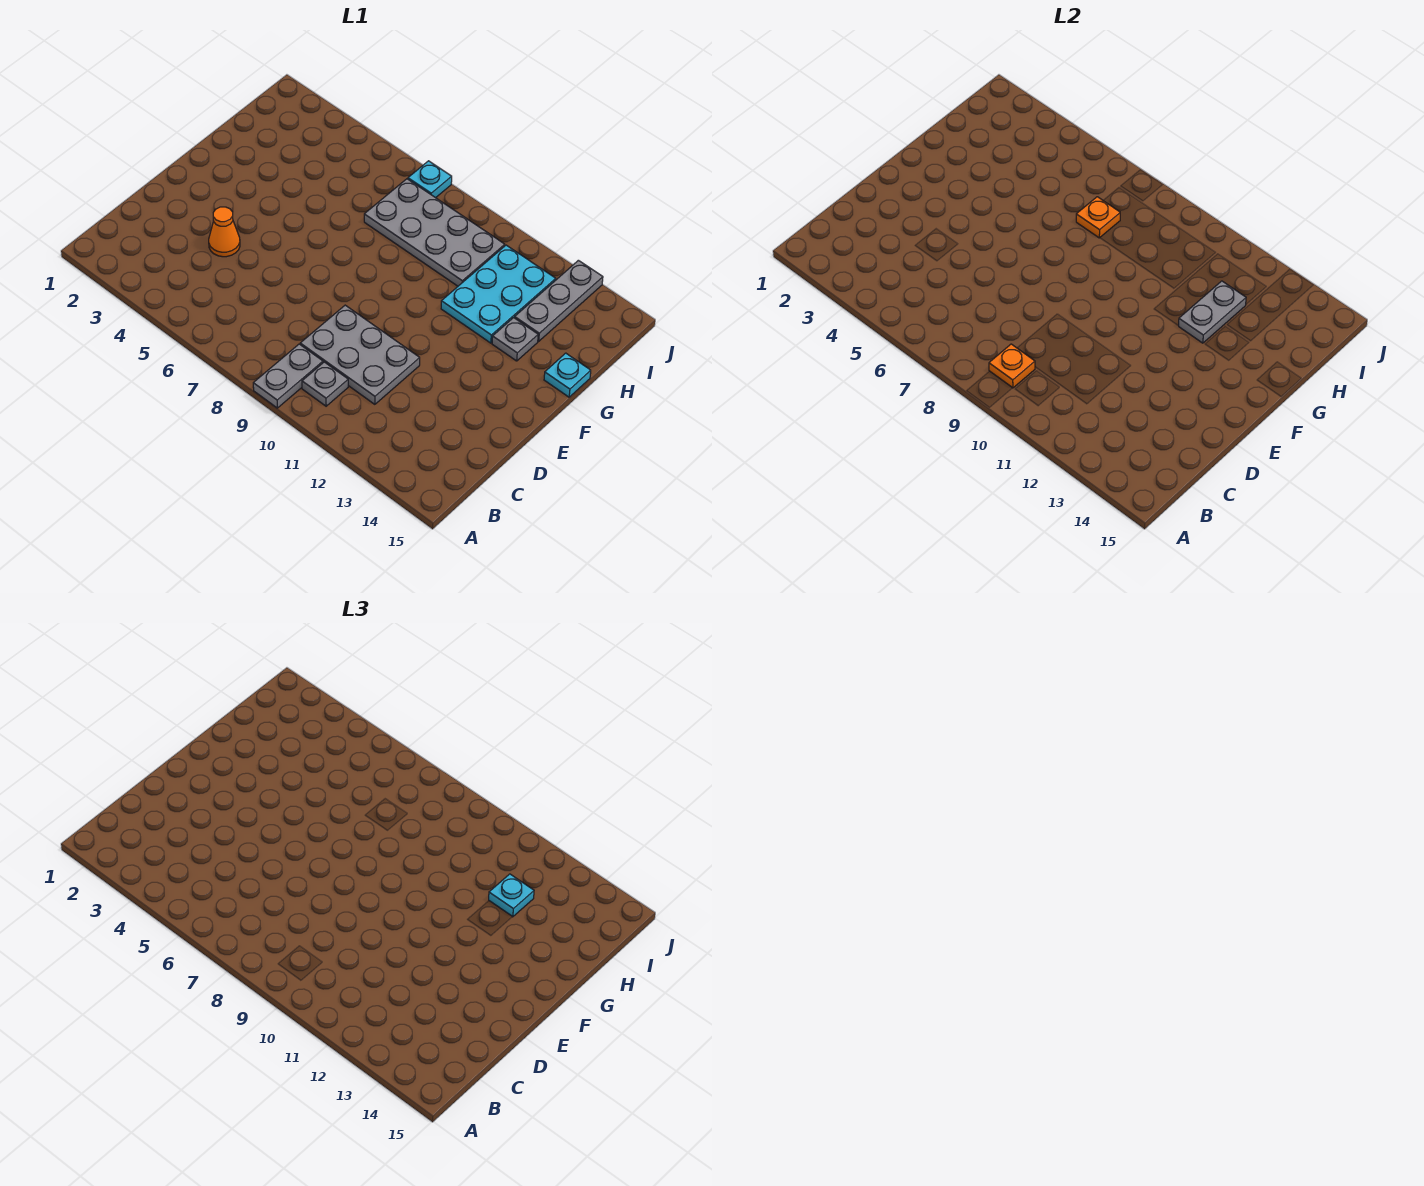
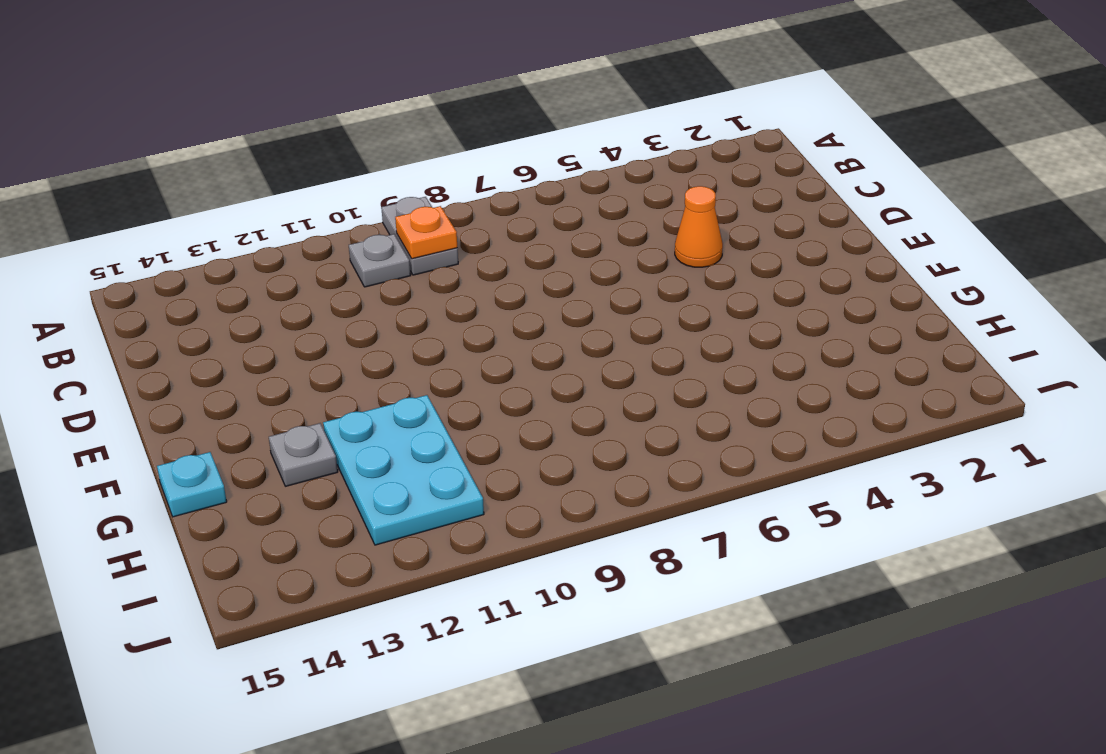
none -> grey 2x3 plate [300,305,420,404]
none -> grey 2x4 plate [364,179,505,286]
none -> grey 1x3 plate [515,260,603,341]

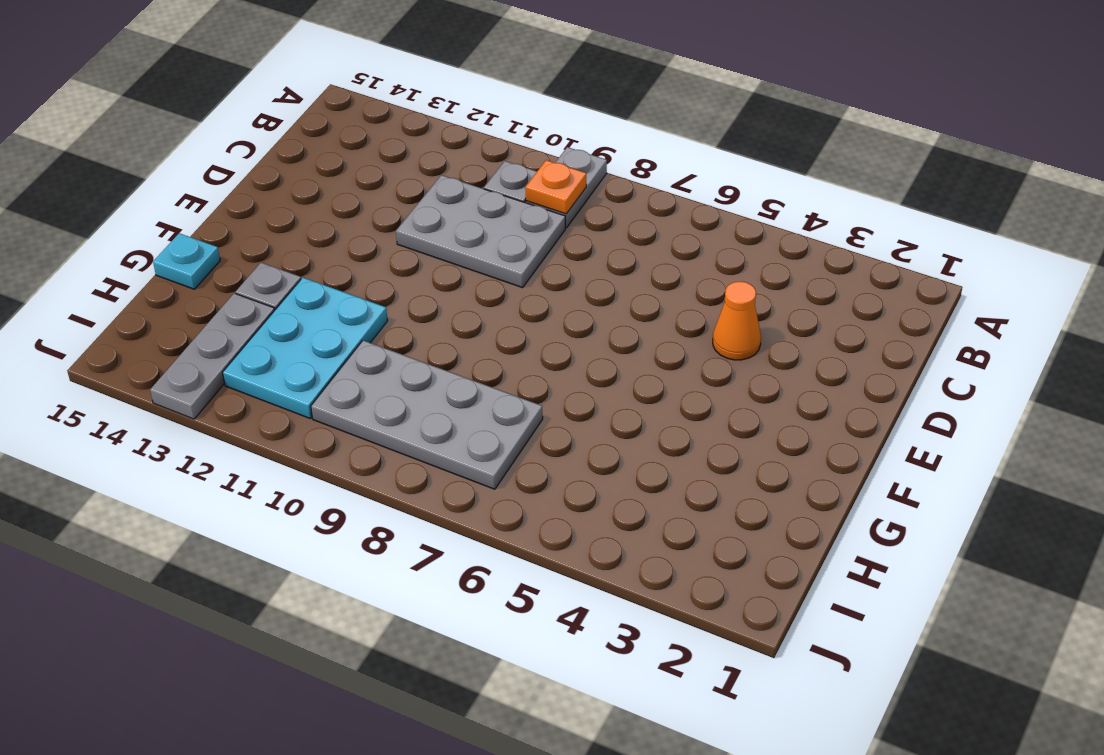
none -> cyan 1x1 plate [408,161,452,198]
none -> grey 1x2 plate [1179,281,1246,343]
none -> orange 1x1 plate [1076,197,1120,238]

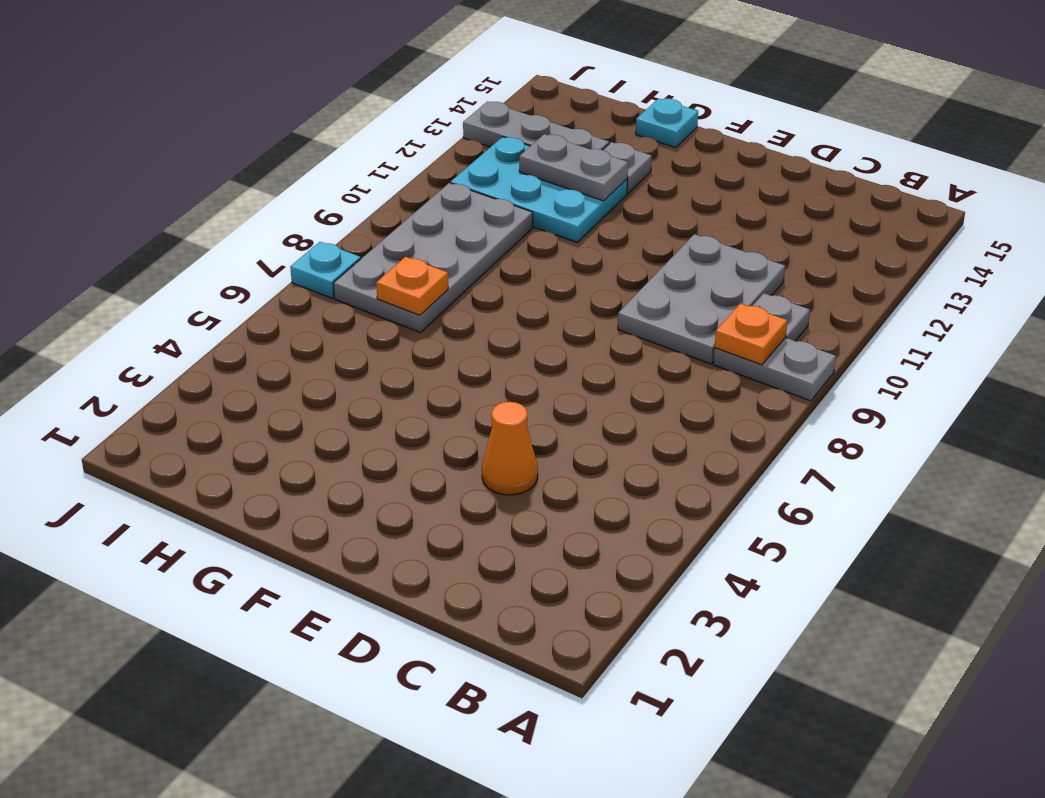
none -> cyan 1x1 plate [489,874,534,917]

